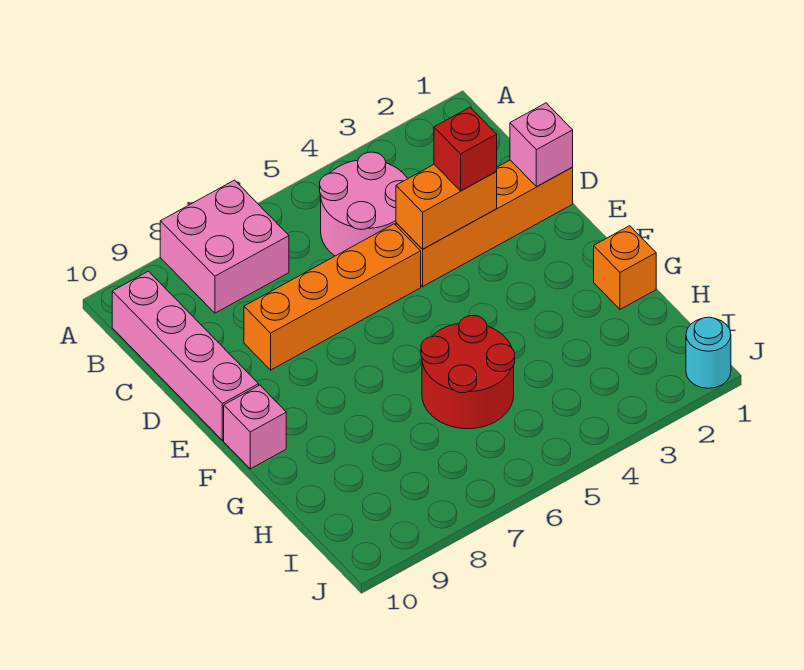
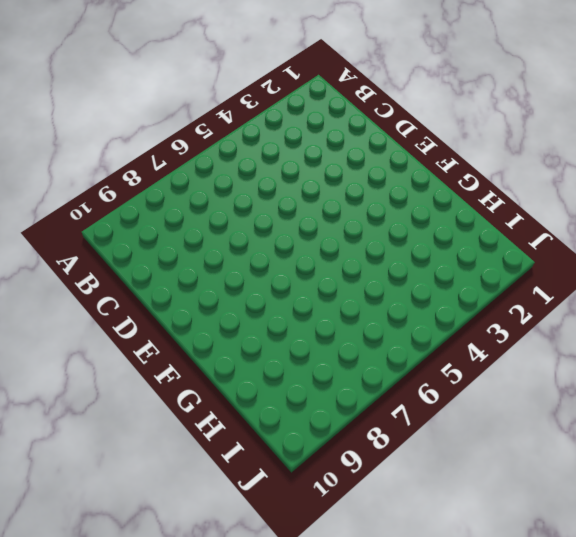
none -> pink 2x2 brick [160,180,289,313]
none -> pink 2x2 round brick [320,152,408,256]
none -> pink 1x4 brick [112,271,259,440]

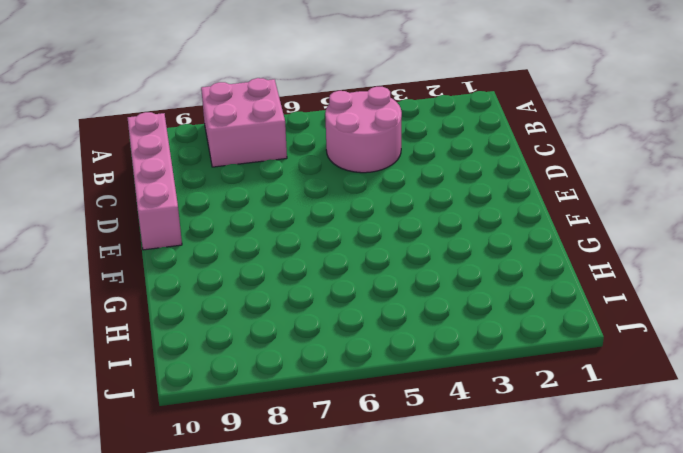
none -> orange 1x4 brick [396,160,573,287]
none -> orange 1x4 brick [244,224,421,370]
none -> pink 1x1 brick [224,385,286,469]

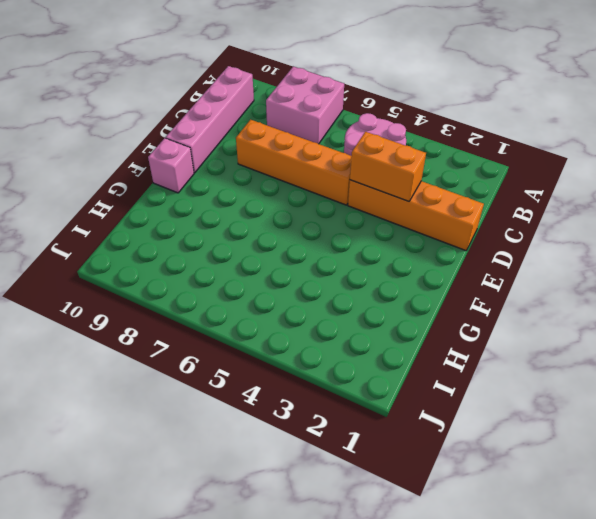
none -> orange 1x1 brick [594,226,656,309]
none -> red 2x2 round brick [421,315,515,429]
none -> cyan 1x1 round brick [686,317,731,388]

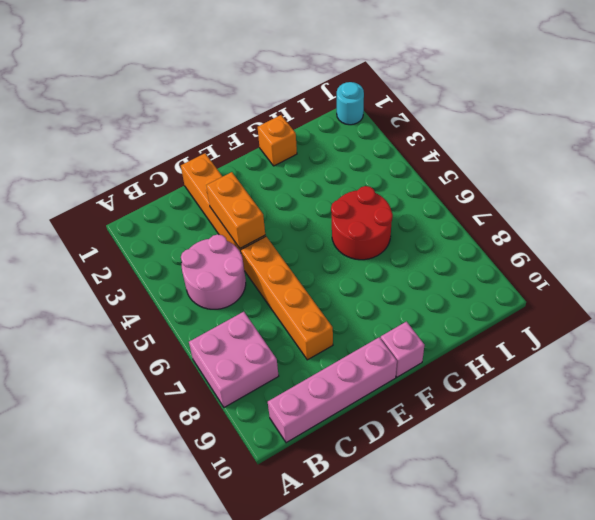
none -> pink 1x1 brick [510,103,573,187]
none -> red 1x1 brick [434,107,497,191]

